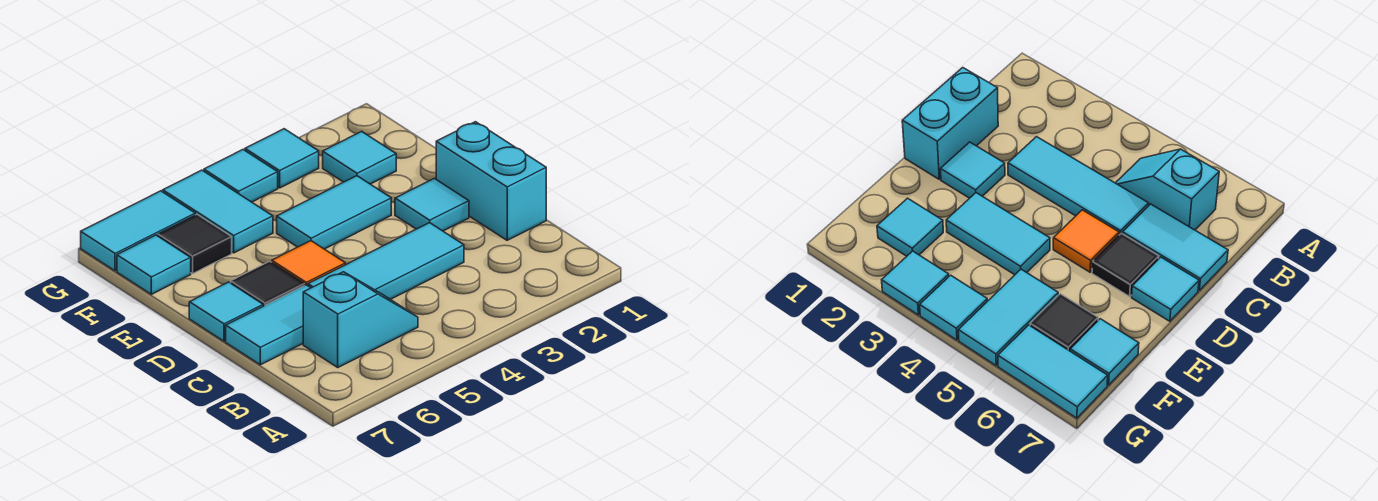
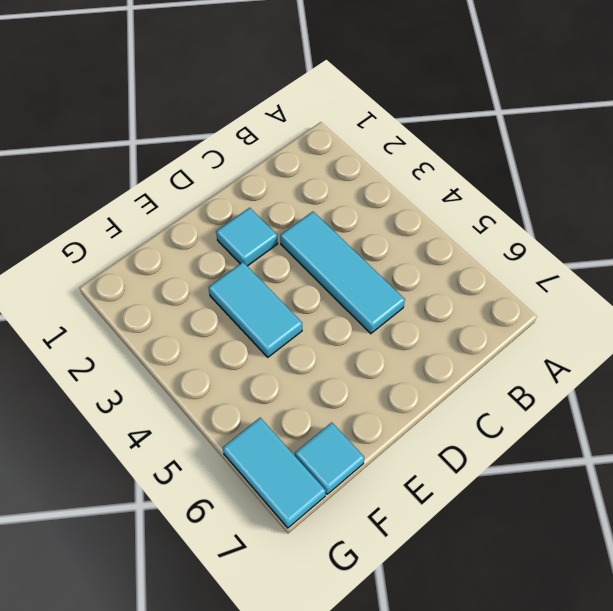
none -> cyan 1x2 slope [303,272,418,367]
none -> cyan 1x2 brick [436,122,546,240]
none -> cyan 1x2 tile [226,285,310,365]

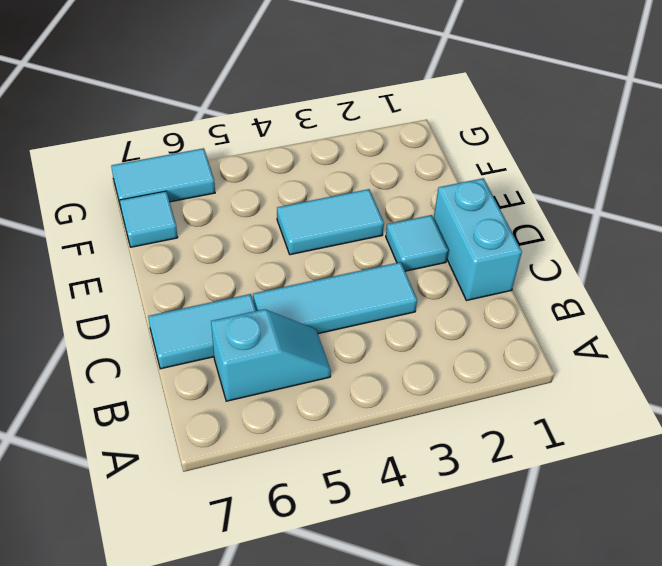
none -> orange 1x1 tile [272,241,345,286]
none -> black 1x1 tile [231,261,304,306]
none -> cyan 1x1 tile [189,282,263,341]

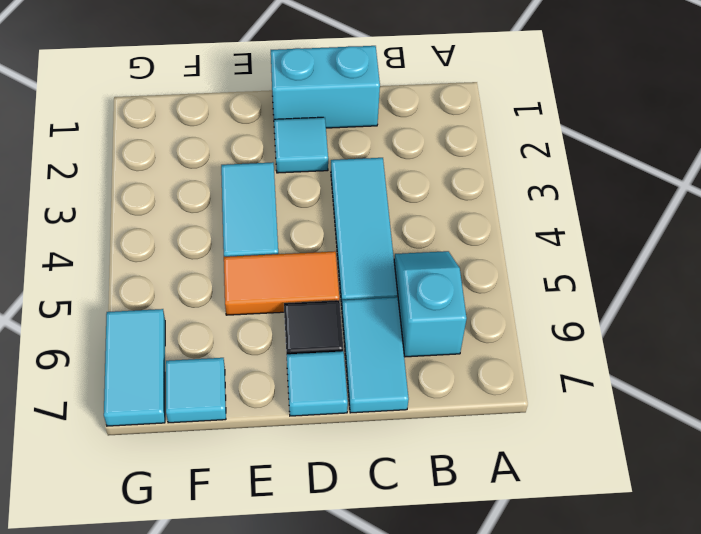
orange 1x2 tile [224,251,339,315] -> orange 1x1 tile [272,241,345,286]
none -> cyan 1x1 tile [323,131,396,184]
none -> cyan 1x2 tile [163,170,273,253]
none -> black 1x1 tile [158,215,232,274]

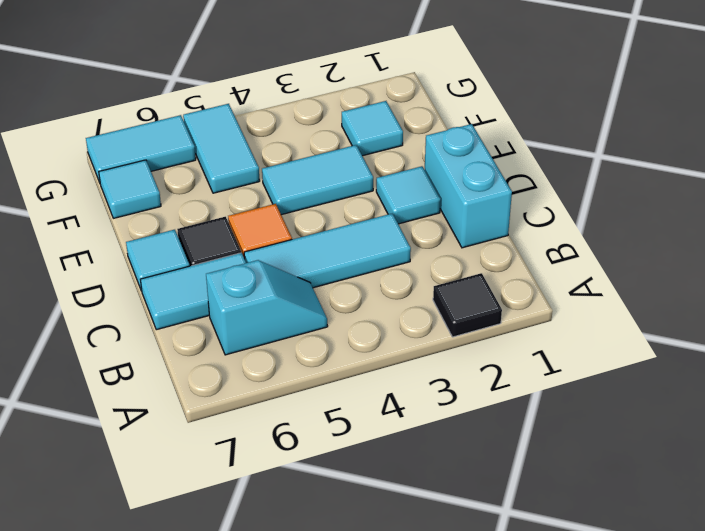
black 1x1 tile [433,273,502,337] -> black 1x1 tile moved to [158,215,232,274]
none -> cyan 1x1 tile [245,129,319,188]
none -> cyan 1x1 tile [204,150,278,202]

